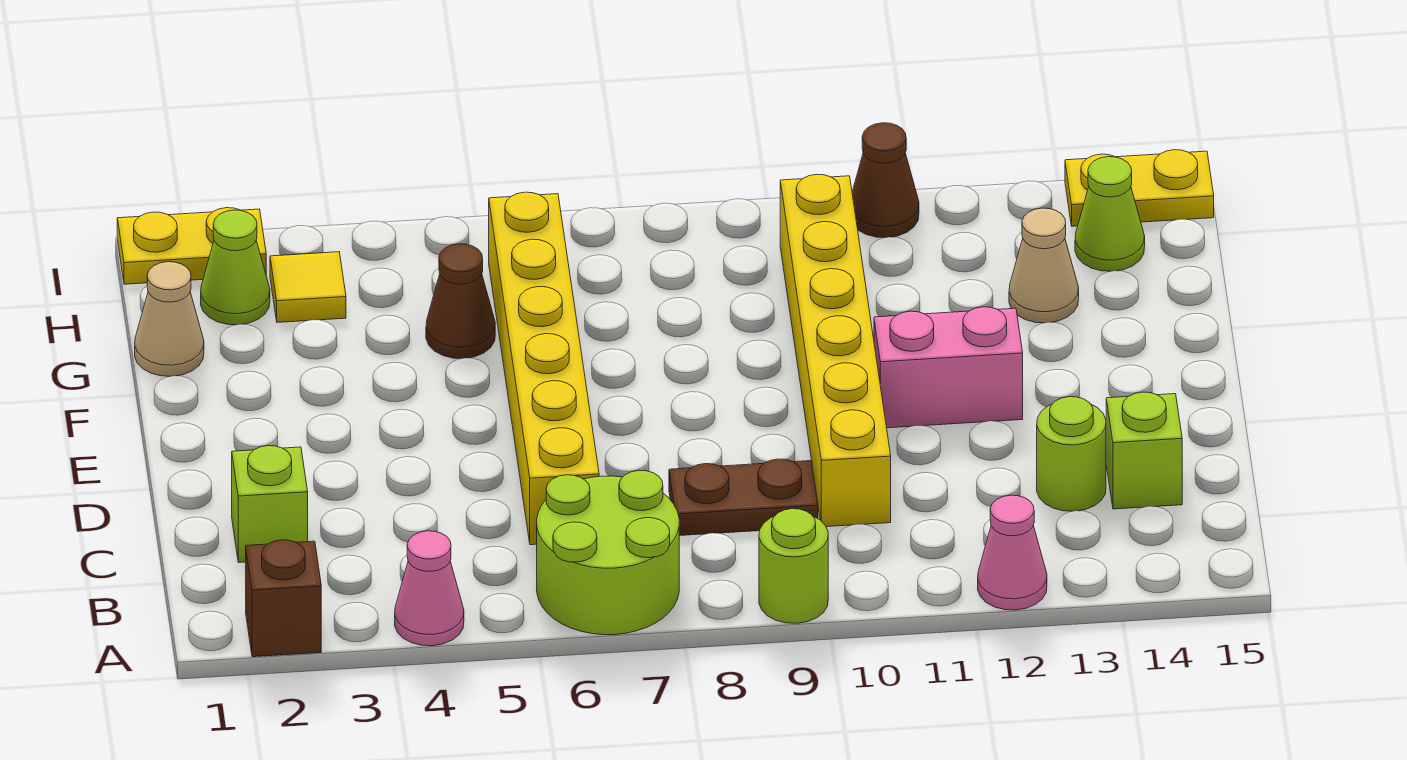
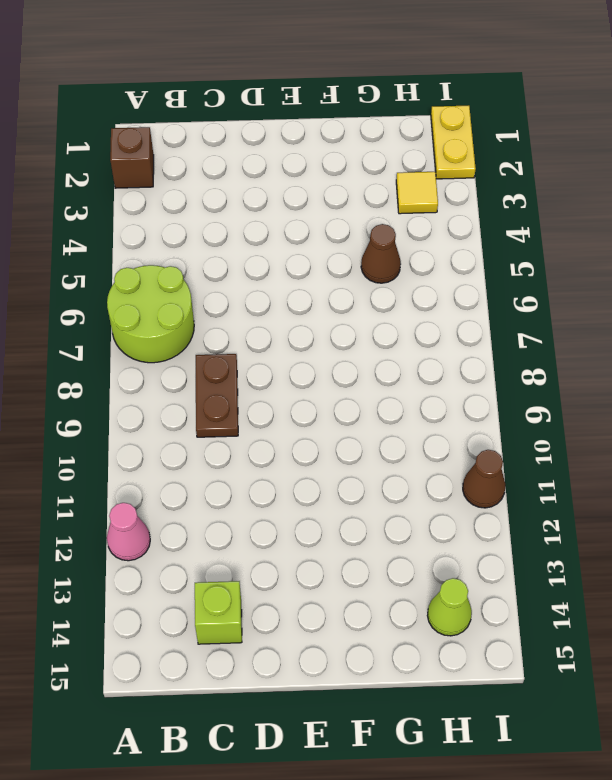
none -> pink 1x1 cone [395,531,464,646]
none -> lime 1x1 round brick [759,509,828,623]
none -> lime 1x1 brick [232,446,308,562]

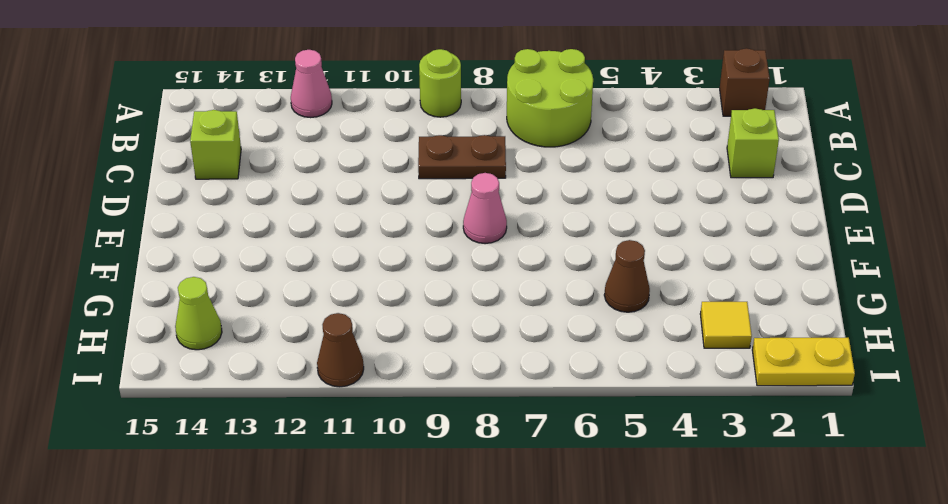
pink 1x1 cone [463,173,507,244] -> pink 1x1 cone moved to [395,531,464,646]
none -> yellow 1x6 brick [489,192,599,545]
none -> yellow 1x6 brick [780,174,891,527]
none -> lime 1x1 round brick [1037,397,1106,511]

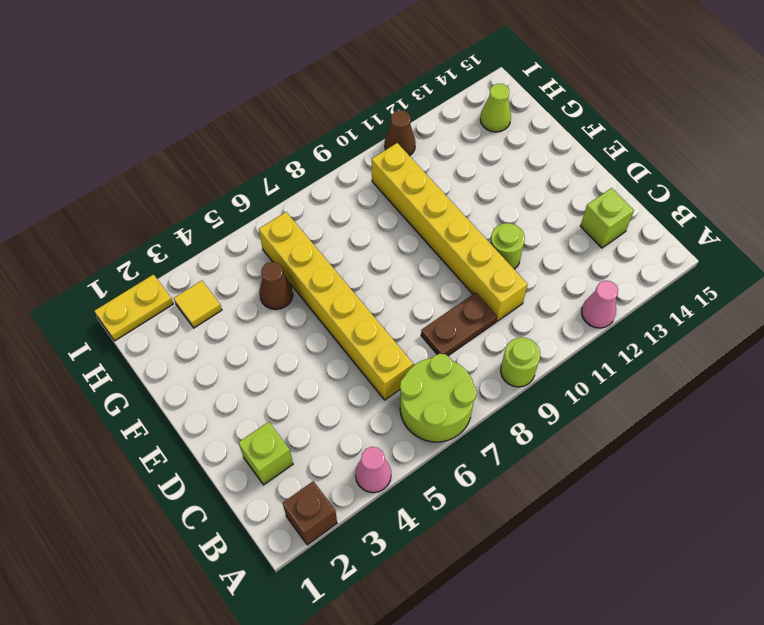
lime 1x1 round brick [490,223,525,269] -> lime 1x1 round brick moved to [1037,397,1106,511]
none -> pink 1x2 brick [874,307,1023,428]
none -> tan 1x1 cone [135,262,204,376]
none -> tan 1x1 cone [1009,208,1079,323]

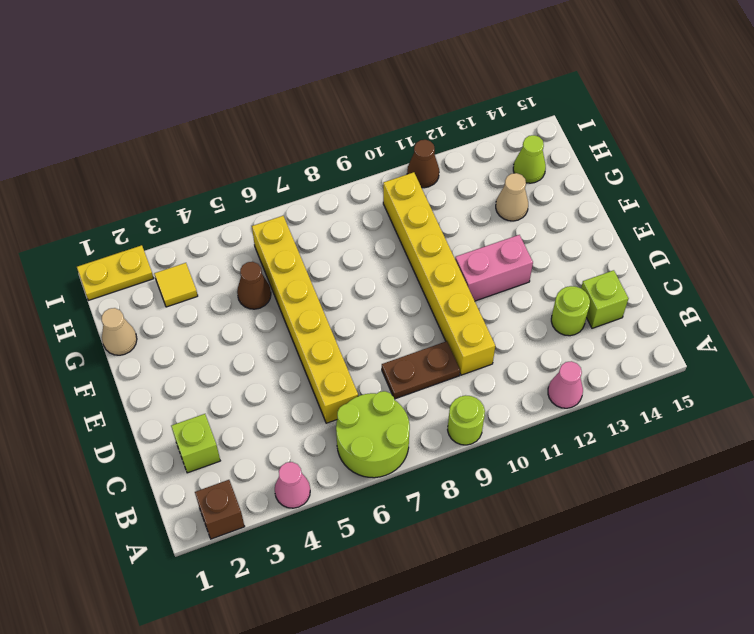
none -> lime 1x1 cone [201,210,270,325]
none -> yellow 1x2 plate [1065,150,1214,226]

